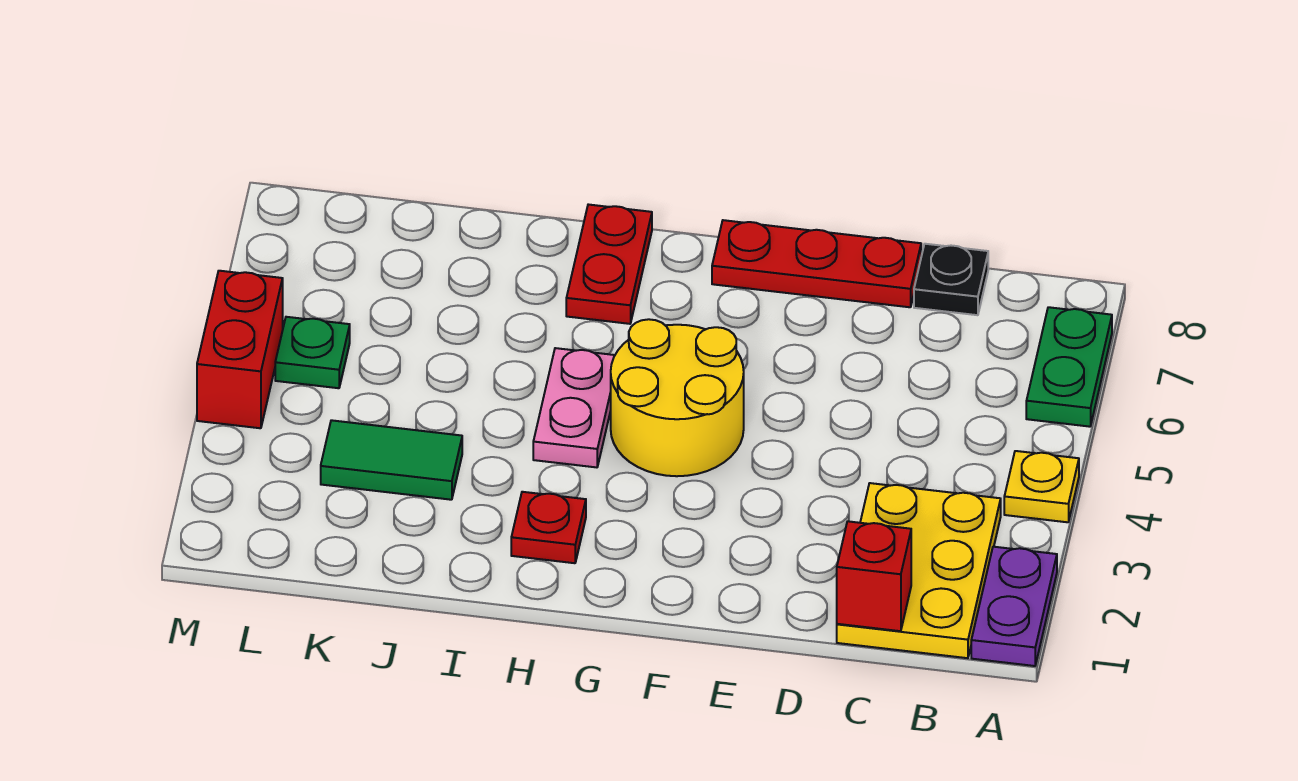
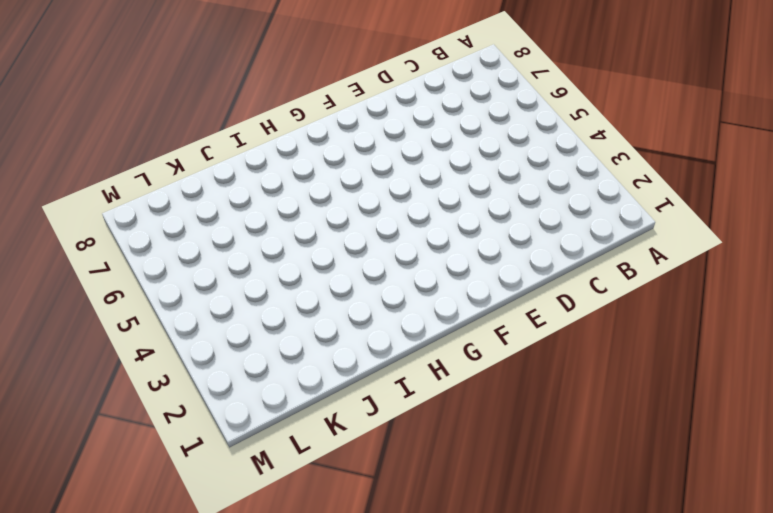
none -> purple 1x2 plate [971,547,1057,666]
none -> yellow 1x1 plate [1004,451,1079,522]
none -> green 1x2 plate [1026,307,1112,427]

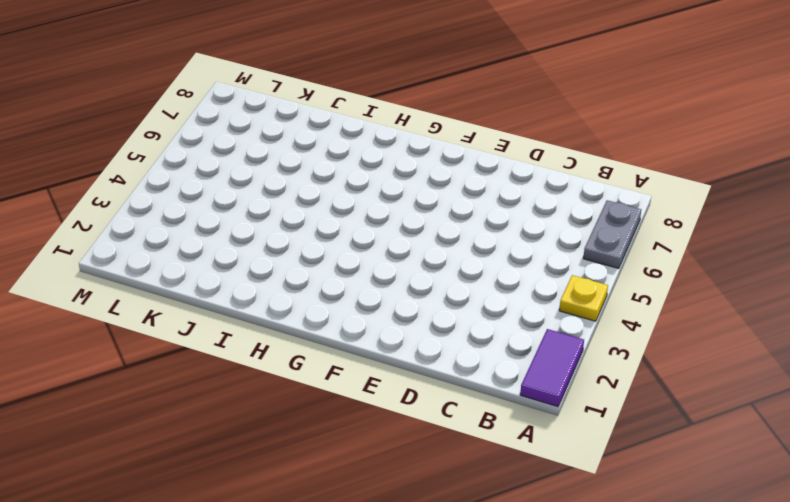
purple 1x2 tile [520,329,584,407] -> purple 1x2 plate [971,547,1057,666]
grey 1x2 plate [583,200,641,269] -> green 1x2 plate [1026,307,1112,427]
none -> yellow 2x3 plate [837,483,1001,658]
none -> black 1x1 plate [914,244,988,315]
none -> red 1x3 plate [712,220,921,307]

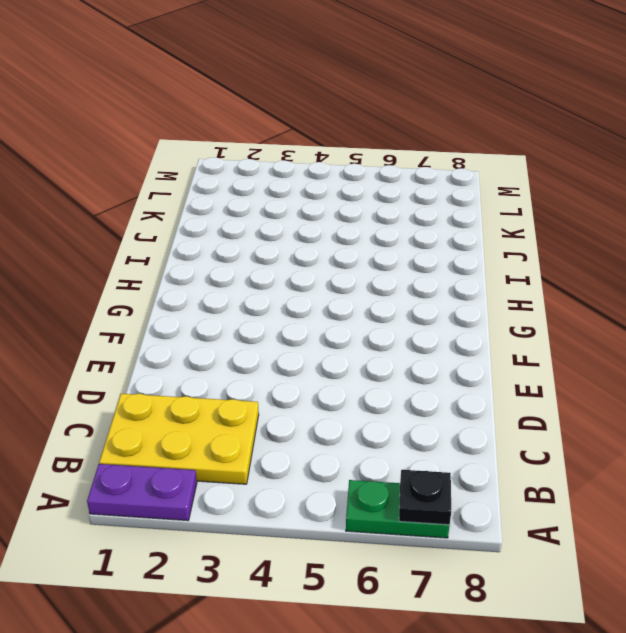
black 1x1 plate [399,470,451,525] -> black 1x1 plate moved to [914,244,988,315]
none -> yellow 1x1 plate [1004,451,1079,522]
none -> red 1x3 plate [712,220,921,307]
none -> yellow 2x2 round brick [611,319,744,476]

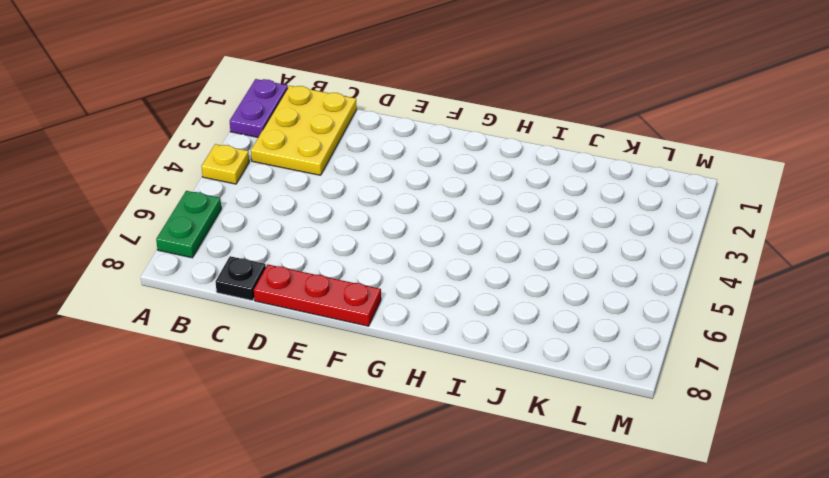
none -> yellow 2x2 round brick [611,319,744,476]
none -> red 1x1 plate [511,492,586,563]
none -> pink 1x2 plate [533,348,615,467]

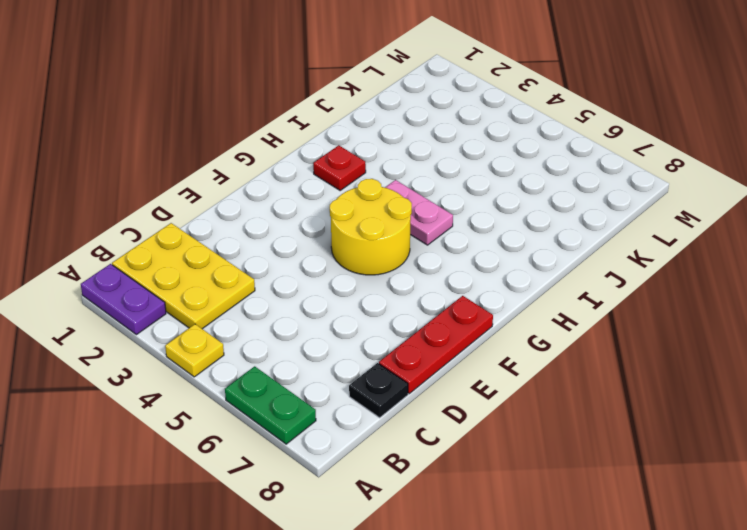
none -> red 1x2 plate [566,204,652,324]
none -> green 1x2 tile [321,420,462,500]
none -> green 1x1 plate [275,317,350,388]

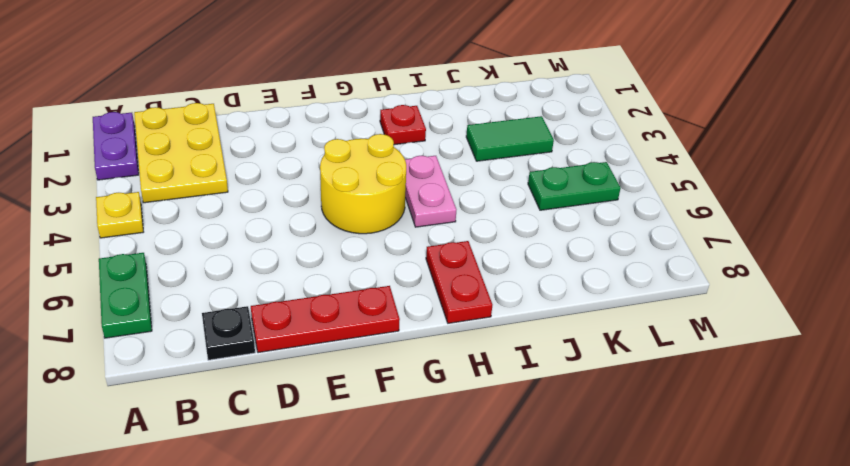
green 1x2 plate [528,162,621,210] -> green 1x1 plate [275,317,350,388]
none -> red 1x2 brick [197,271,283,428]
none -> red 1x1 brick [837,521,911,631]

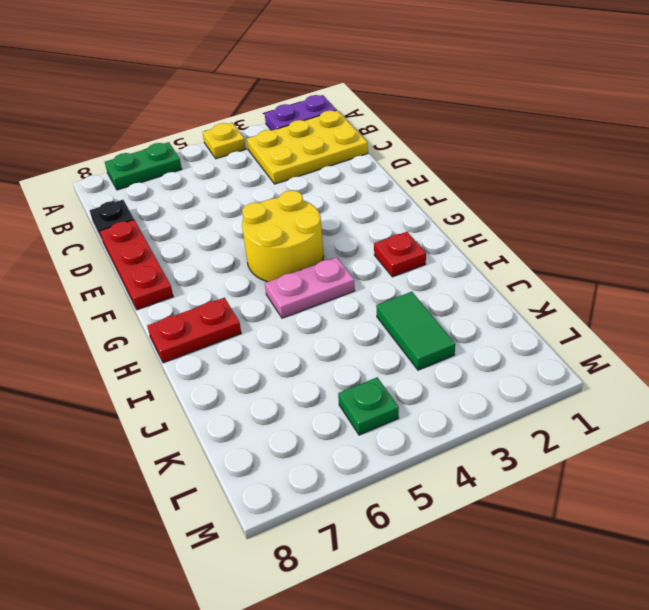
none -> red 1x2 brick [197,271,283,428]
none -> red 1x1 brick [837,521,911,631]

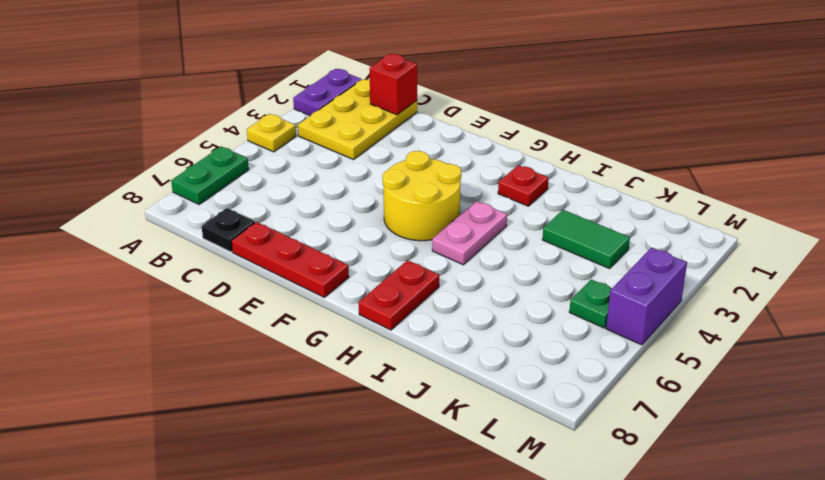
purple 1x2 brick [606,248,687,345] -> red 1x2 brick [197,271,283,428]

